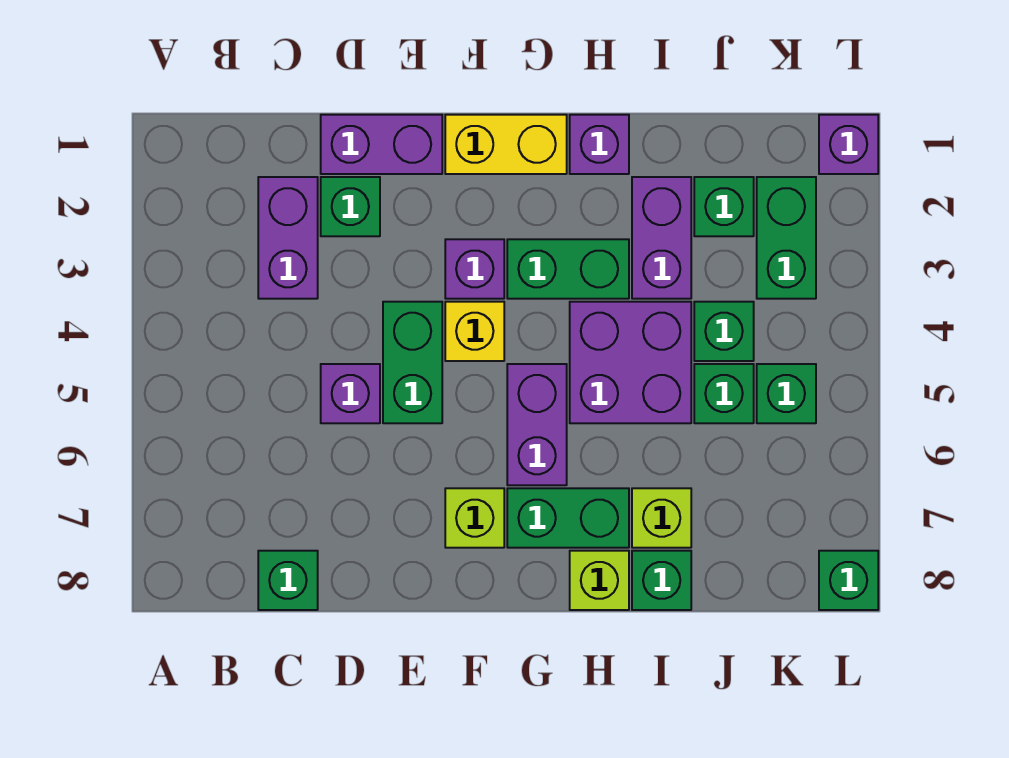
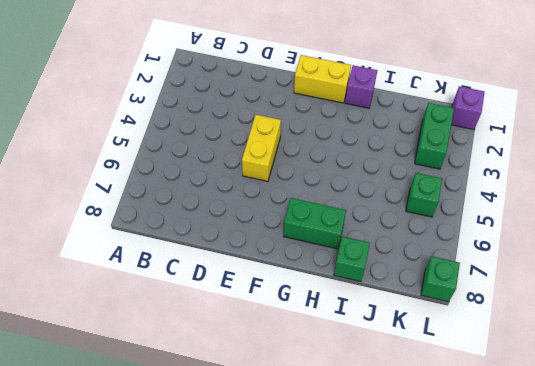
yellow 1x2 brick [242,115,281,181] -> green 1x2 brick [383,302,442,423]
none -> purple 1x2 brick [258,177,318,299]
none -> green 1x1 brick [258,551,318,610]
none -> purple 1x2 brick [321,115,442,174]

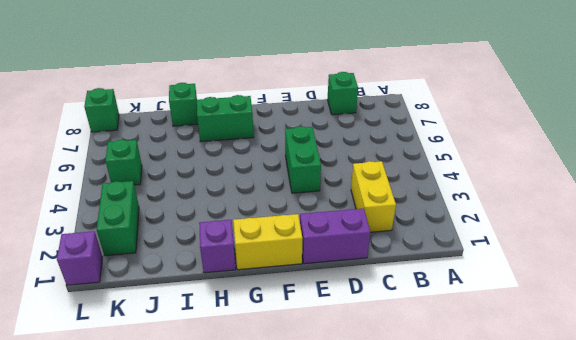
yellow 1x2 brick [351,161,396,232] -> purple 1x2 brick [258,177,318,299]
none -> green 1x1 brick [321,177,380,236]
none -> purple 1x1 brick [321,364,380,423]
none -> purple 1x1 brick [445,239,504,299]

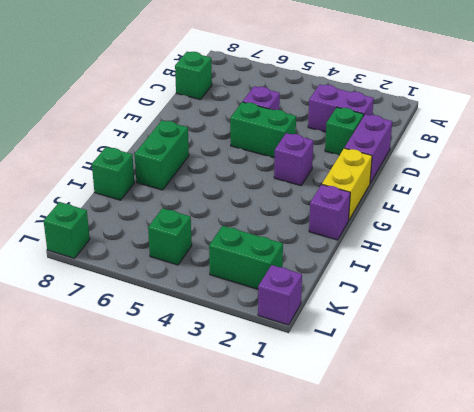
none -> yellow 1x1 brick [445,302,504,361]
none -> lime 1x1 brick [445,488,504,548]
none -> green 1x2 brick [507,239,629,299]

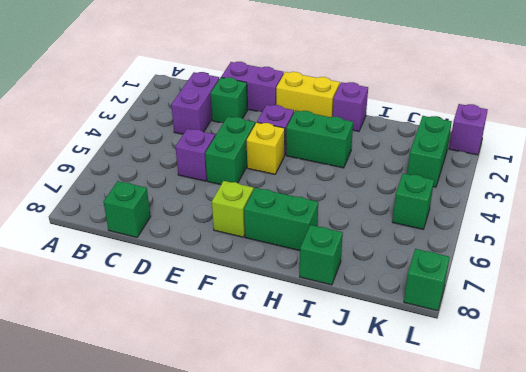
none -> purple 1x2 brick [507,364,567,485]
none -> purple 2x2 brick [570,302,691,423]
none -> lime 1x1 brick [570,551,629,610]

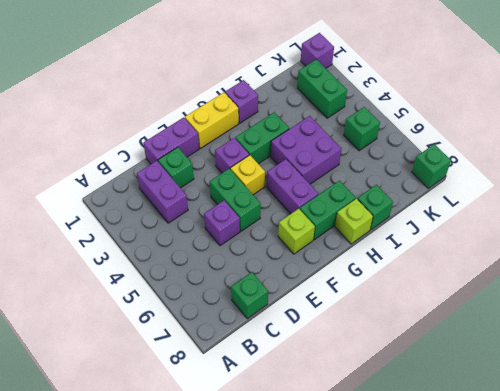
none -> purple 1x2 brick [632,177,691,299]
none -> lime 1x1 brick [632,488,691,548]
none -> green 1x1 brick [694,177,754,236]

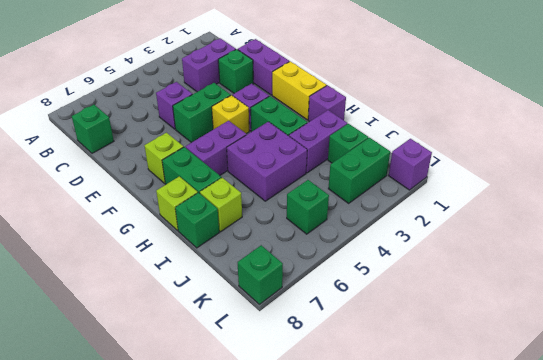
none -> green 1x1 brick [694,302,754,361]
none -> green 1x1 brick [694,364,754,423]

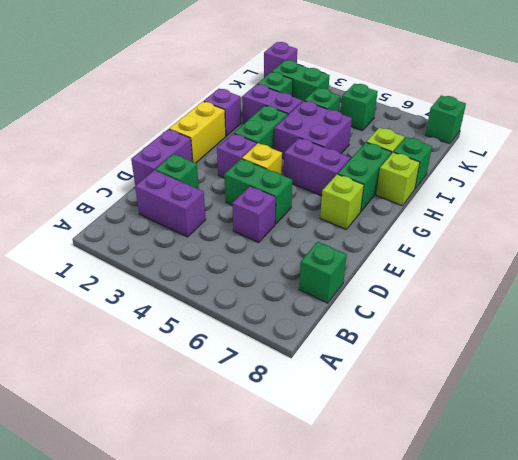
none -> green 1x1 brick [694,364,754,423]

